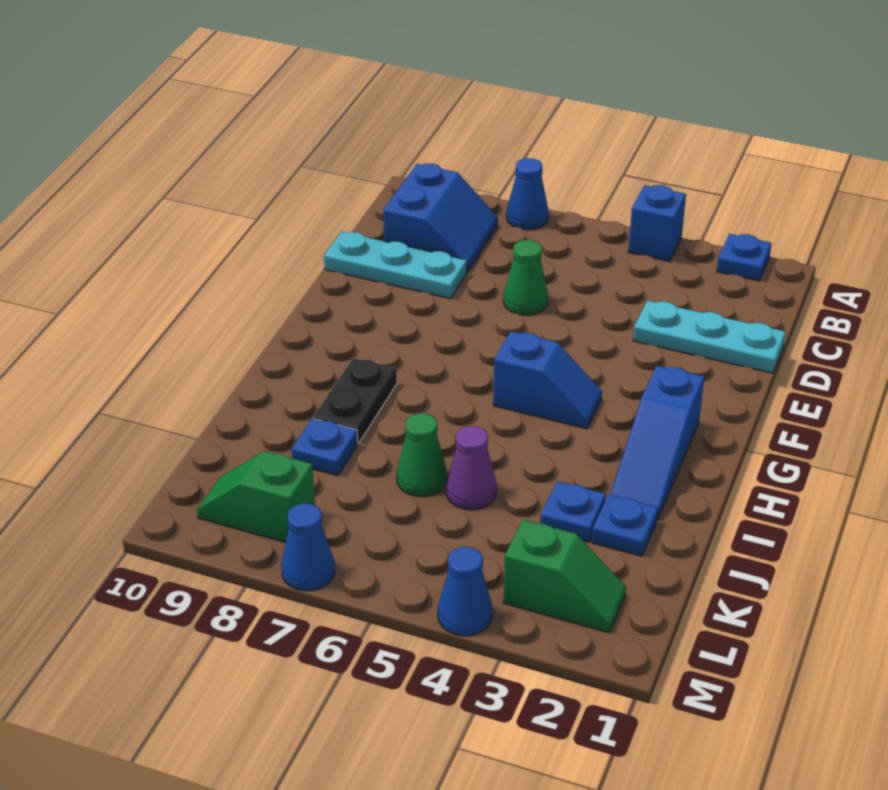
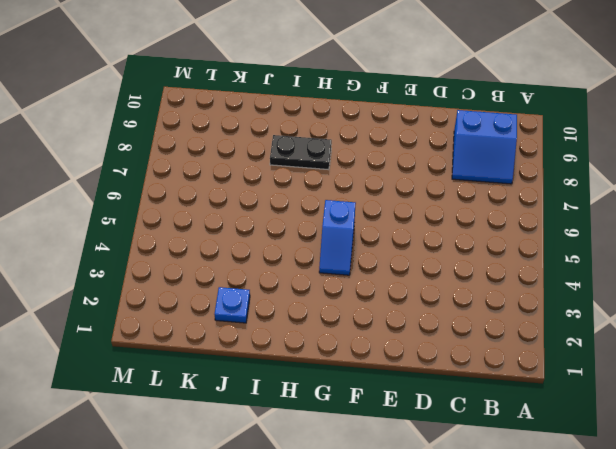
none -> blue 1x1 plate [717,234,772,281]
none -> blue 1x1 brick [628,185,686,262]
none -> blue 1x1 cone [506,158,549,230]

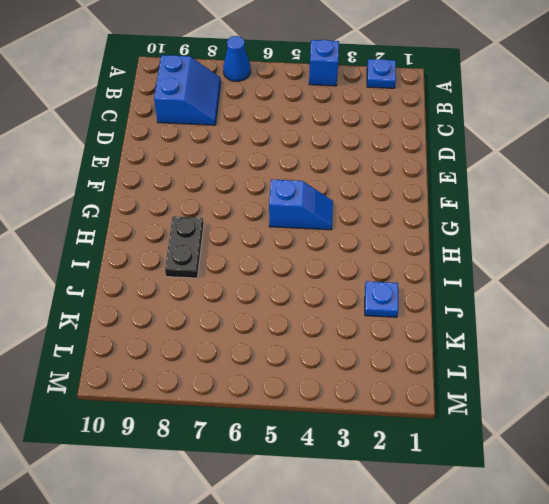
none -> cyan 1x3 plate [633,300,786,373]
none -> green 1x1 cone [503,240,548,315]
none -> cyan 1x3 plate [324,232,467,299]

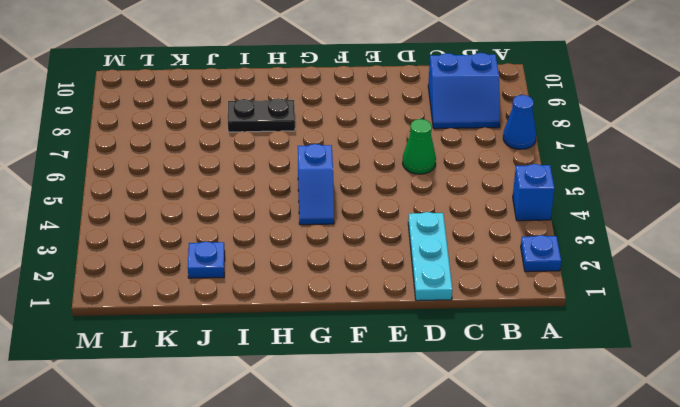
none -> cyan 1x3 plate [324,232,467,299]
none -> blue 1x3 slope [610,366,704,520]
none -> blue 1x1 plate [540,481,606,542]

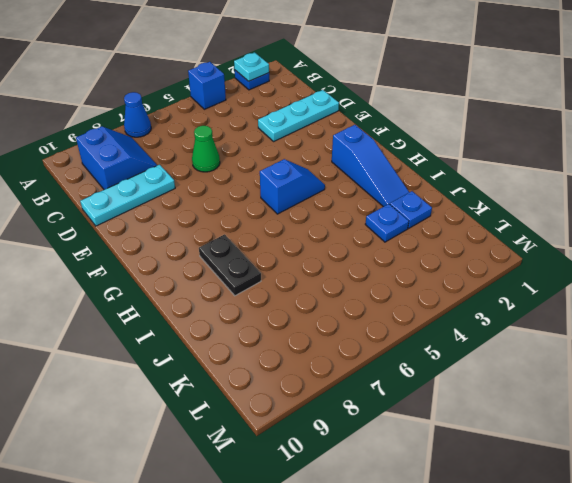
cyan 1x1 plate [234,52,269,81] -> none
none -> purple 1x1 cone [446,426,497,510]
none -> green 1x1 cone [397,413,447,497]
none -> blue 1x1 plate [292,418,358,476]

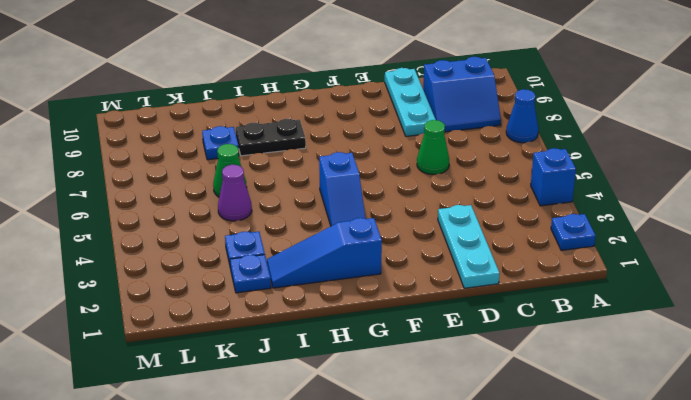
none -> green 1x2 slope [503,520,626,633]
none -> green 1x2 slope [197,451,315,543]
none -> blue 1x1 cone [438,547,492,636]

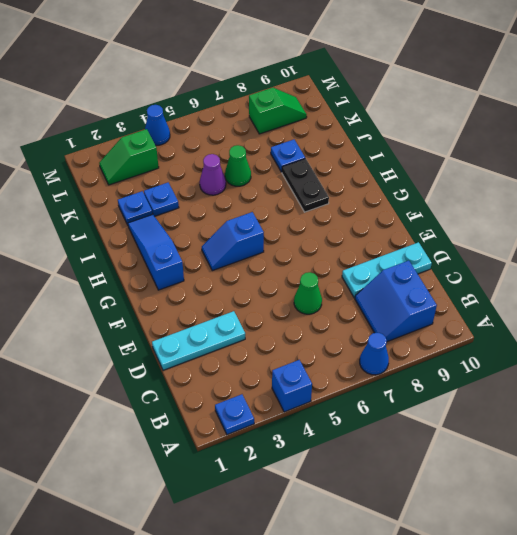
none -> blue 1x1 cone [281,503,335,591]

